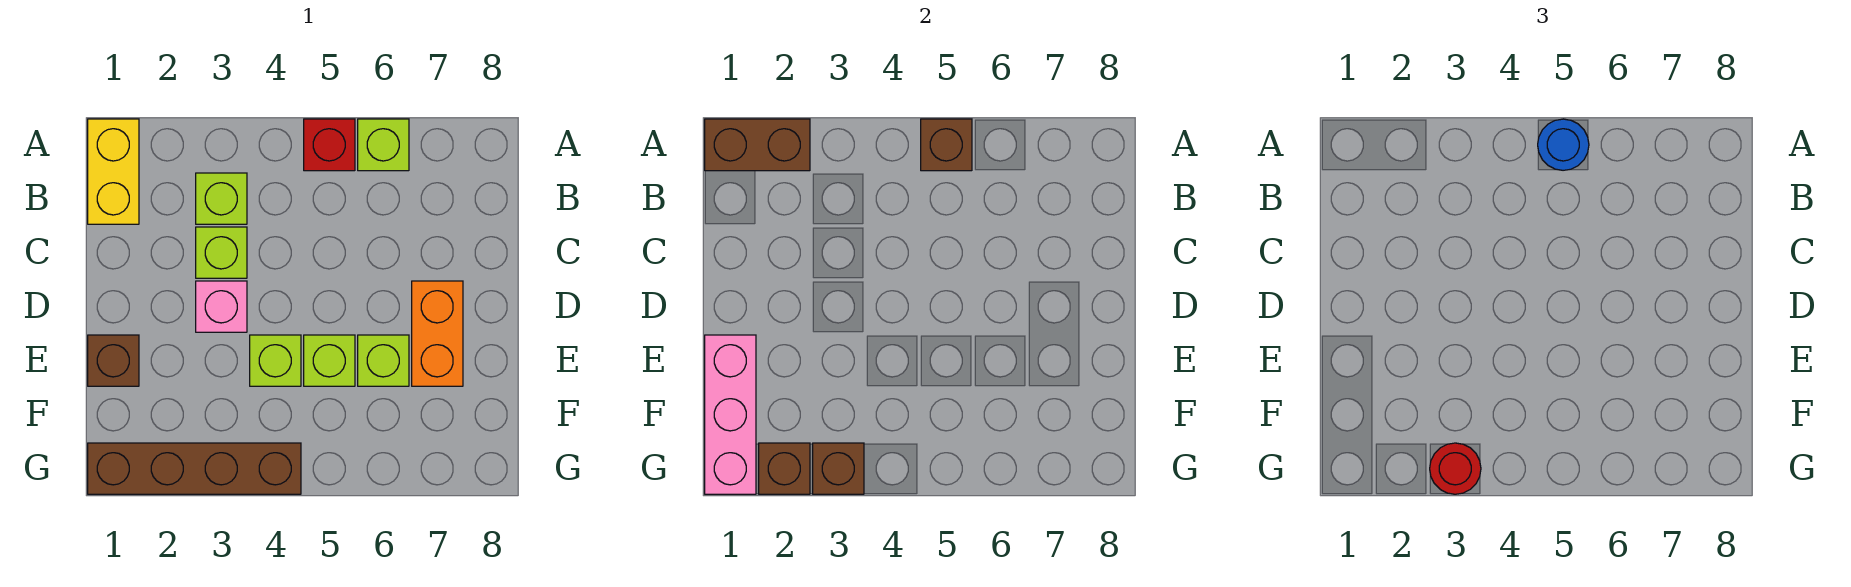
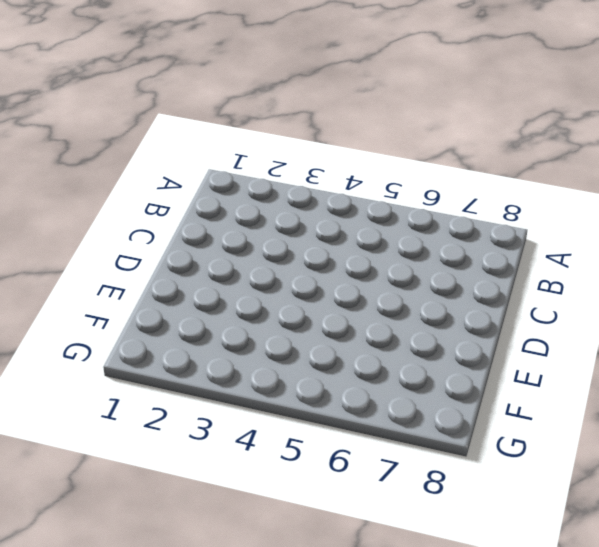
none -> yellow 1x2 brick [88,119,139,224]
none -> red 1x1 brick [304,119,355,171]
none -> lime 1x1 brick [358,119,409,171]

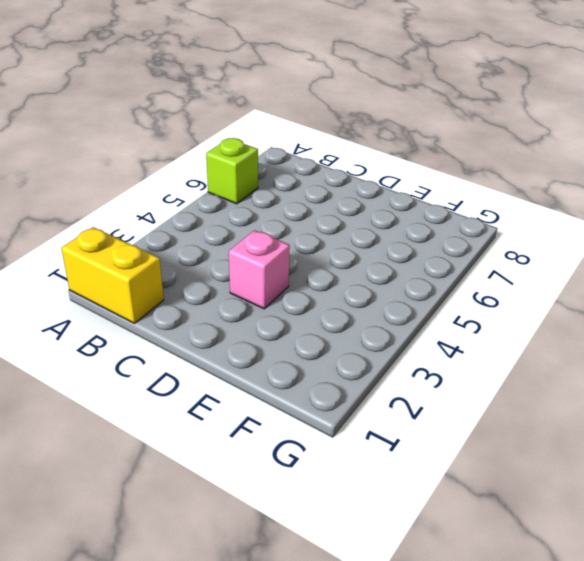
none -> red 1x1 brick [304,119,355,171]
none -> lime 1x1 brick [196,173,247,224]
none -> lime 1x1 brick [196,227,247,278]

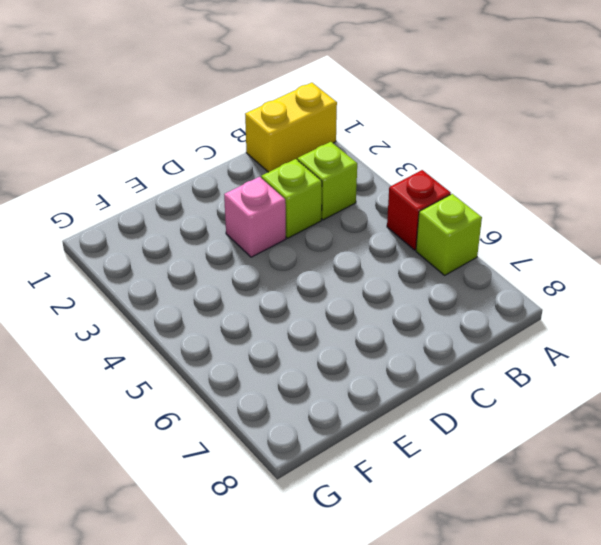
none -> orange 1x2 brick [412,281,463,386]
none -> brown 1x1 brick [88,335,139,386]
none -> lime 1x1 brick [250,335,301,386]

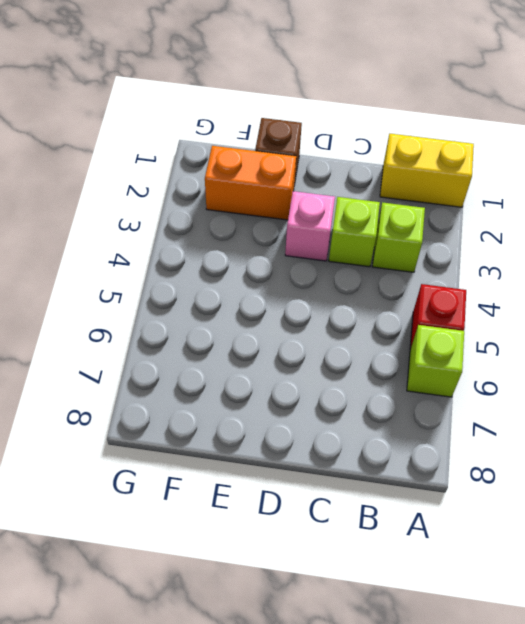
orange 1x2 brick [205,146,296,220] -> orange 1x2 brick moved to [412,281,463,386]
none -> lime 1x1 brick [250,335,301,386]
none -> lime 1x1 brick [304,335,355,386]
none -> lime 1x1 brick [358,335,409,386]

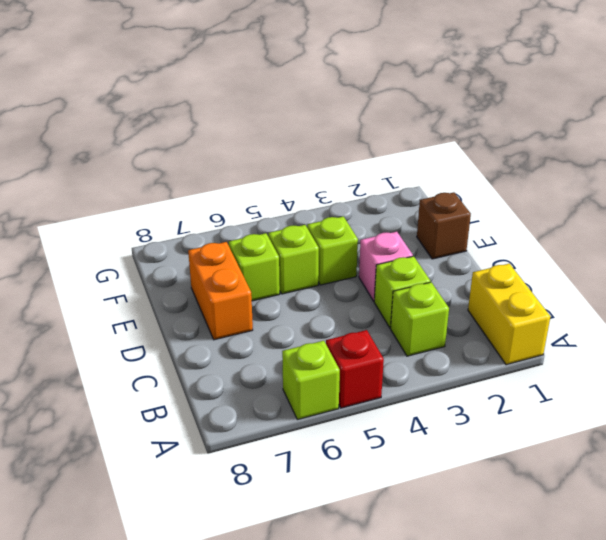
none -> brown 1x4 brick [88,443,301,494]
none -> brown 1x2 brick [705,119,810,171]
none -> brown 1x1 brick [921,119,972,171]

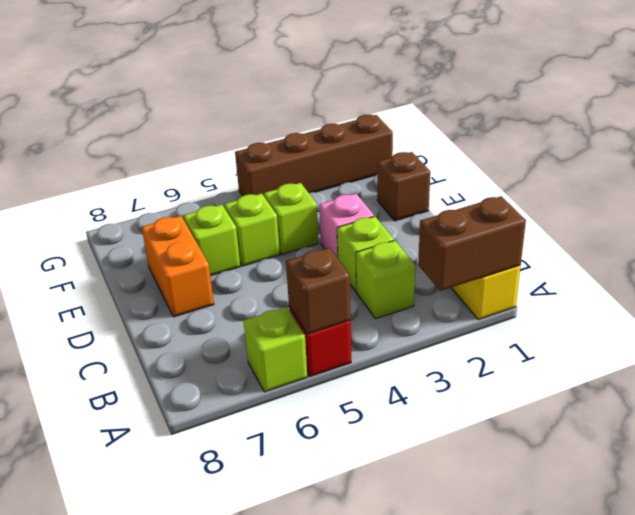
none -> pink 1x3 brick [705,335,756,494]
none -> brown 1x1 brick [759,443,810,494]
none -> brown 1x1 brick [813,443,864,494]

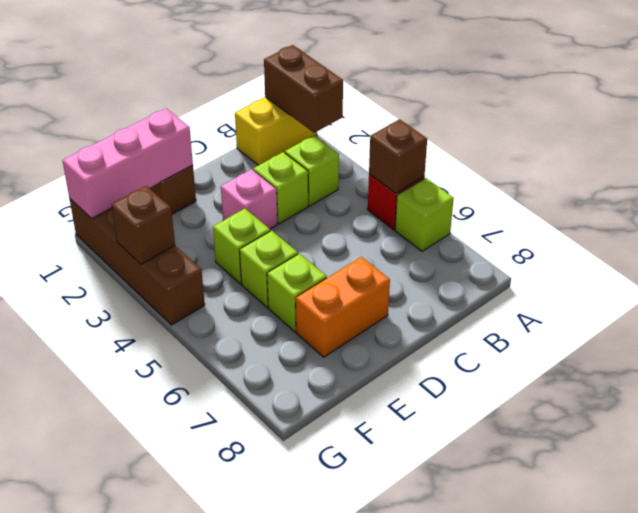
none -> brown 1x1 brick [759,443,810,494]
none -> blue 1x1 round brick [1538,119,1589,170]
none -> red 1x1 round brick [1430,443,1481,494]

